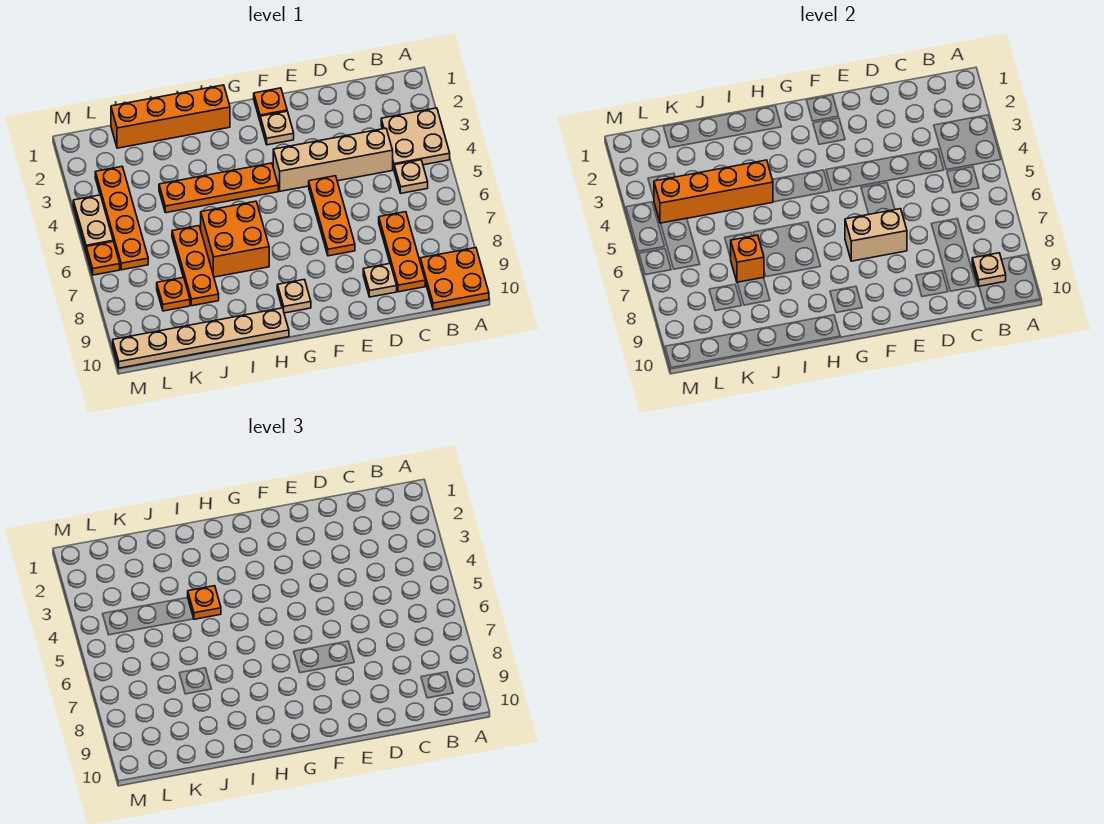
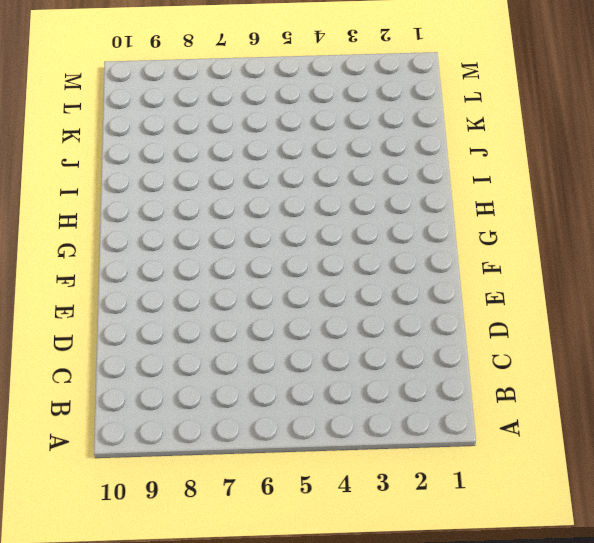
none -> tan 2x2 plate [381,108,450,169]
none -> orange 2x2 plate [420,248,489,310]
none -> tan 1x1 plate [394,160,428,193]

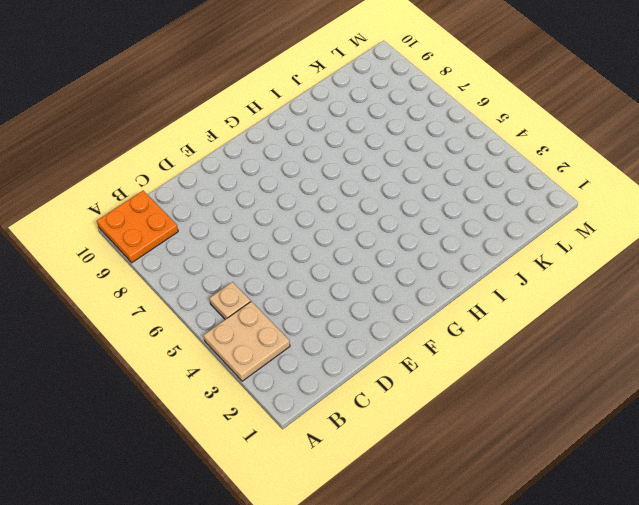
none -> tan 1x4 brick [273,128,393,191]
none -> orange 1x3 plate [379,212,425,292]
none -> tan 1x1 plate [363,264,397,297]

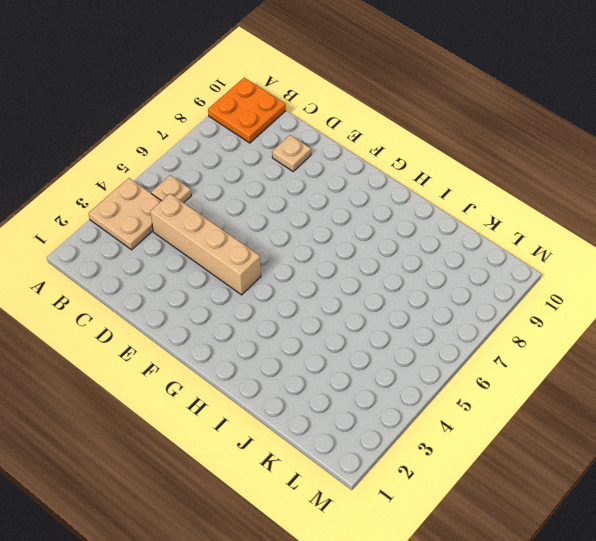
none -> orange 1x3 plate [379,212,425,292]
none -> orange 1x3 plate [309,176,355,256]
none -> orange 1x1 plate [254,88,287,120]

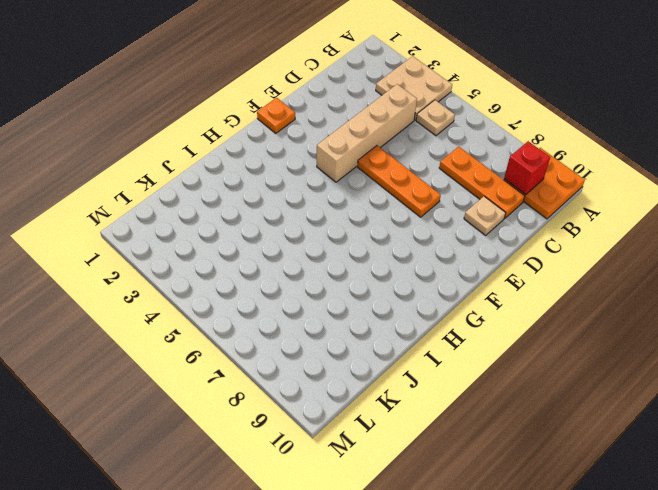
red 1x1 brick [504,141,550,195] -> tan 1x1 plate [972,253,1006,286]
none -> tan 1x1 plate [260,111,294,145]
none -> orange 1x4 plate [159,163,278,213]
none -> tan 1x1 plate [277,280,311,313]

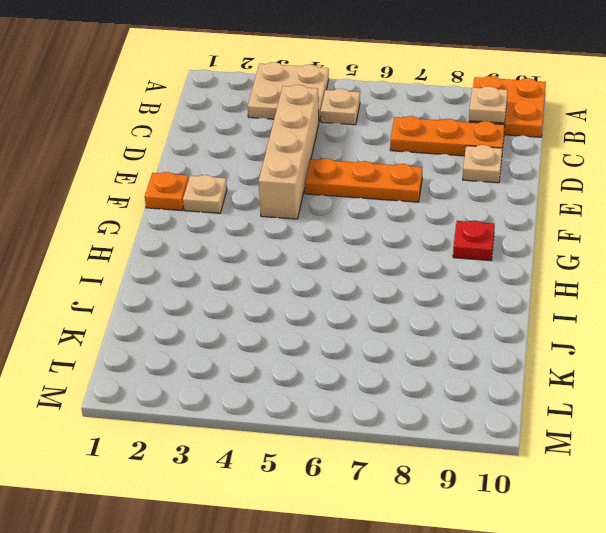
red 1x1 plate [453,220,495,261] -> tan 1x1 plate [277,280,311,313]
none -> orange 1x4 plate [159,163,278,213]
none -> orange 1x4 brick [111,85,230,148]
none -> orange 2x2 brick [201,201,269,277]

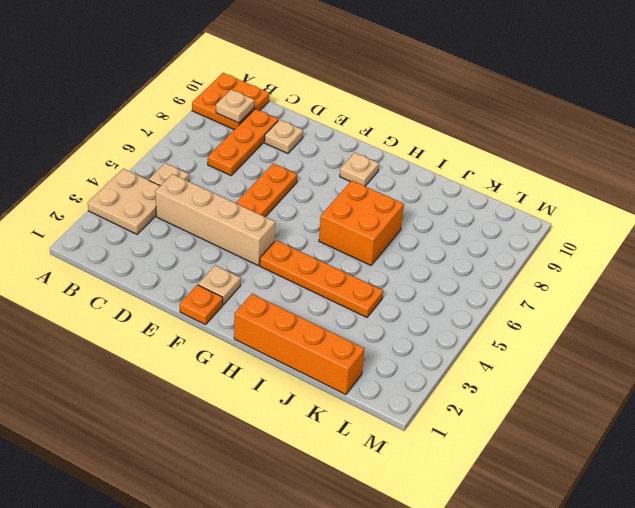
none -> tan 1x6 plate [113,308,289,368]
none -> orange 1x3 plate [172,226,219,306]
none -> orange 1x1 plate [157,277,190,311]

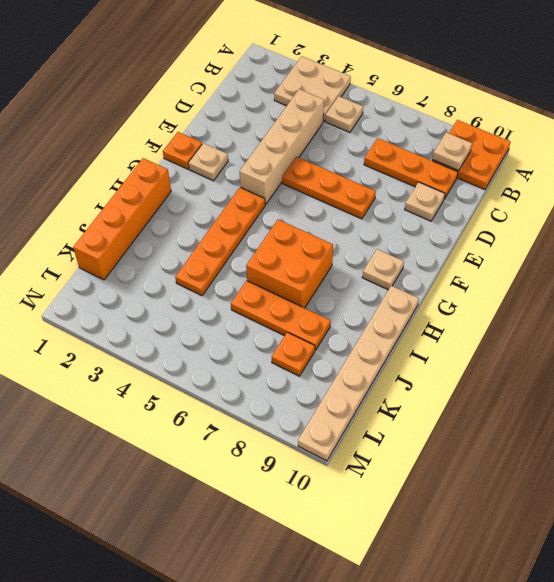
none -> orange 1x4 plate [95,167,148,270]
none -> tan 1x2 plate [73,195,113,250]
none -> orange 1x1 plate [86,242,120,275]

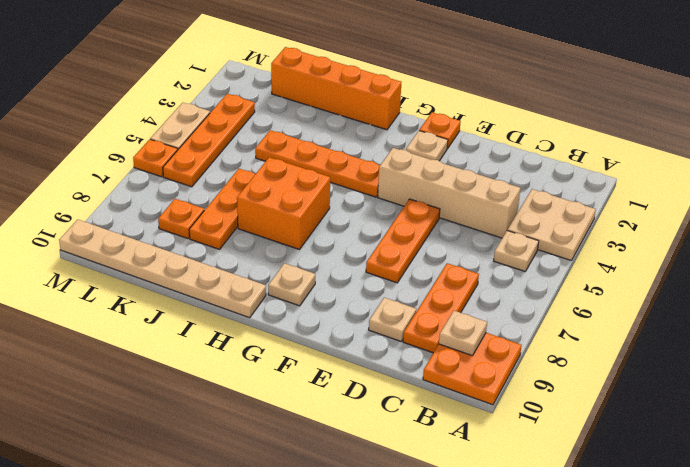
none -> tan 1x2 brick [845,209,907,261]
none -> orange 1x4 brick [654,160,773,223]
none -> orange 1x1 brick [731,235,764,282]

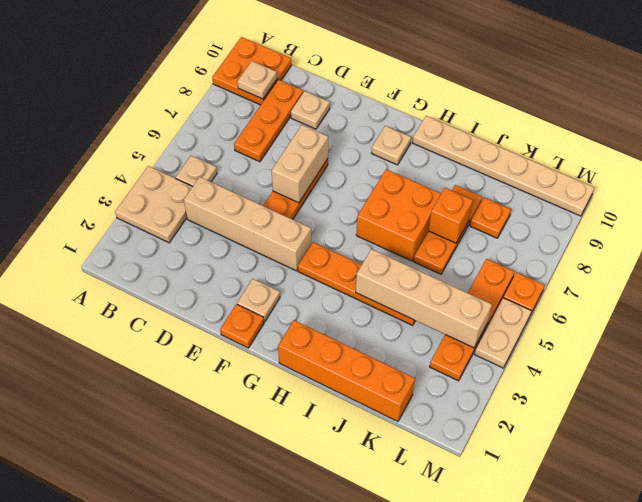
tan 1x2 brick [271,125,328,203] -> tan 1x2 brick turned to [845,209,907,261]
tan 1x4 brick [356,249,492,348] -> orange 1x4 brick [654,160,773,223]
none -> orange 1x1 plate [188,586,221,619]

